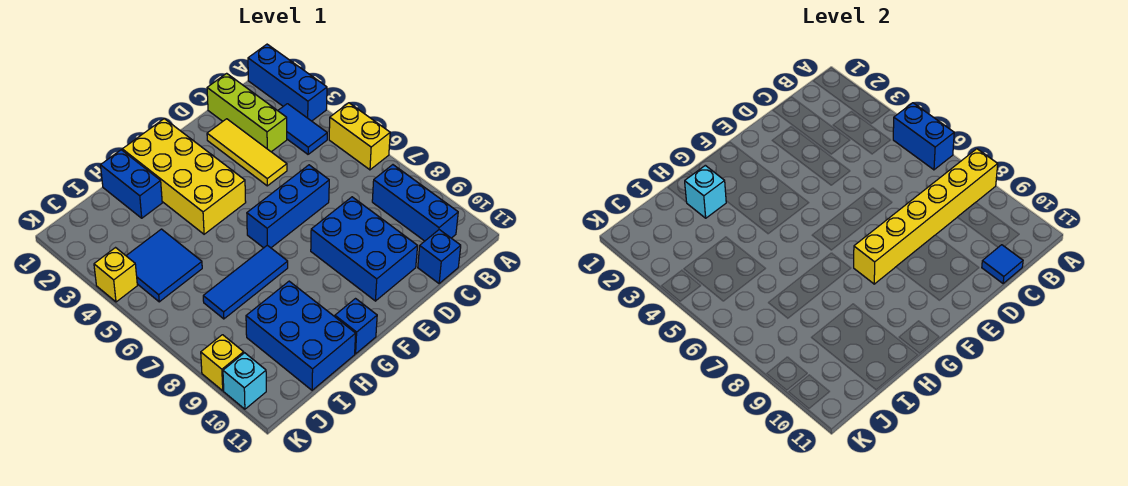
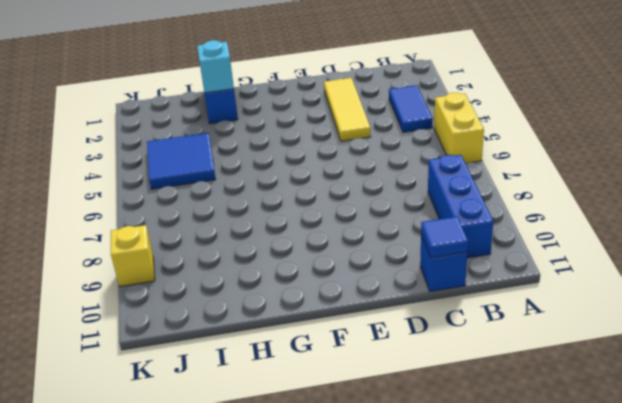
none -> blue 1x3 brick [248,44,327,121]
none -> lime 1x3 brick [207,73,287,152]
none -> blue 1x3 brick [247,165,329,248]

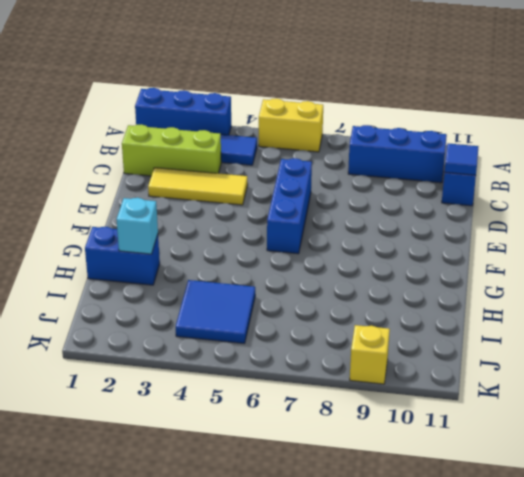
none -> blue 2x3 brick [311,197,418,301]
none -> yellow 2x4 brick [122,119,246,234]
none -> blue 1x3 tile [203,245,288,319]

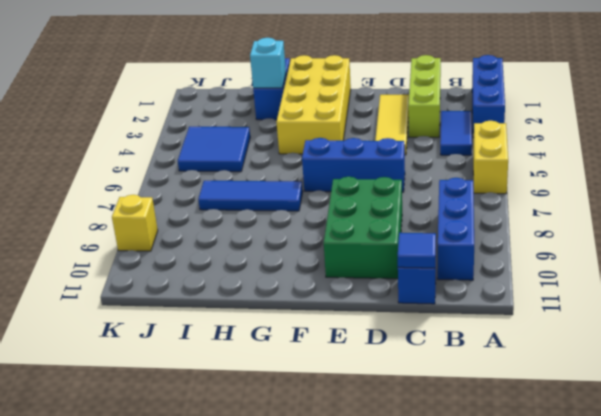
green 2x3 brick [324,177,402,279] -> blue 2x3 brick [311,197,418,301]
none -> blue 1x1 brick [335,299,377,354]
none -> blue 2x3 brick [246,281,356,390]
none -> yellow 1x1 brick [94,248,137,302]

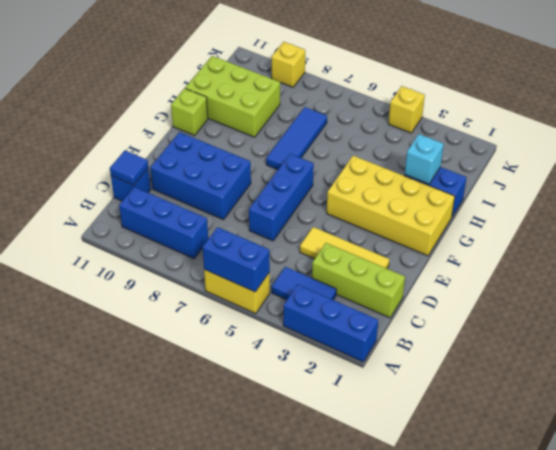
lime 1x1 brick [171,88,208,135] -> blue 1x1 brick [335,299,377,354]
lime 2x3 brick [185,56,280,137] -> blue 2x3 brick [246,281,356,390]
none -> blue 2x2 tile [126,229,202,302]
none -> cyan 1x1 brick [223,353,266,409]
none -> yellow 1x6 brick [854,149,998,284]

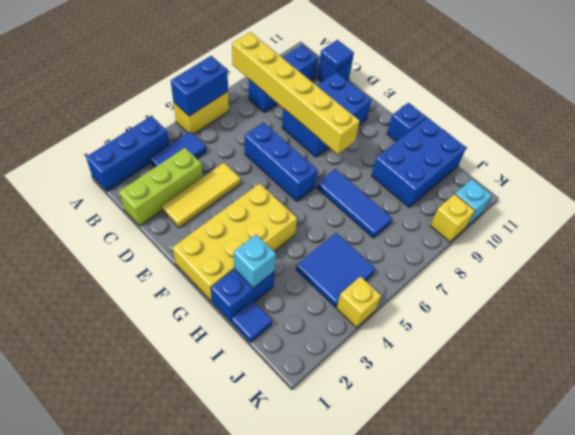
blue 1x1 tile [231,301,272,342] -> none

